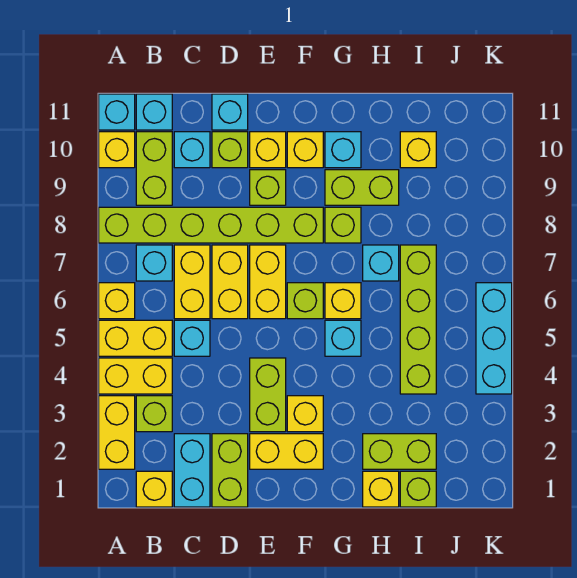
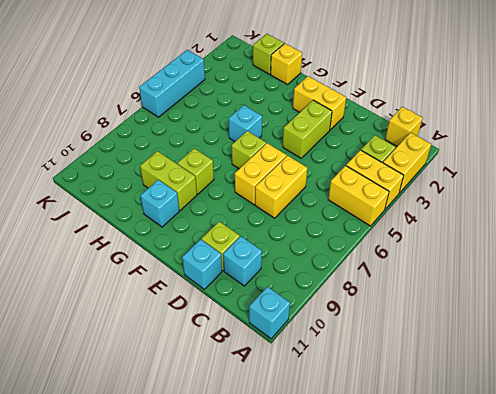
none -> yellow 1x1 brick [99,283,135,319]
none -> lime 1x6 brick [99,207,323,243]
none -> yellow 1x1 brick [99,132,135,168]
none -> cyan 1x1 brick [136,245,172,281]

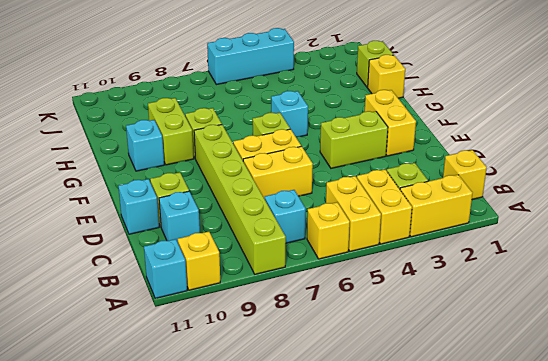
none -> lime 1x2 brick [136,132,172,205]
none -> cyan 1x1 brick [136,94,172,130]
none -> cyan 1x2 brick [174,434,210,507]
none -> cyan 1x1 brick [174,320,210,356]

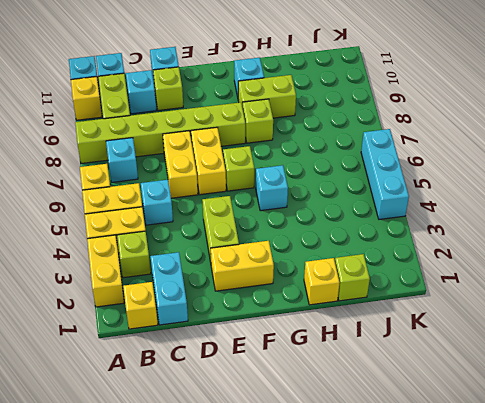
none -> yellow 1x2 brick [174,245,210,319]
none -> lime 1x2 brick [212,434,248,507]
none -> lime 1x1 brick [250,170,286,205]
none -> yellow 1x1 brick [250,132,286,168]

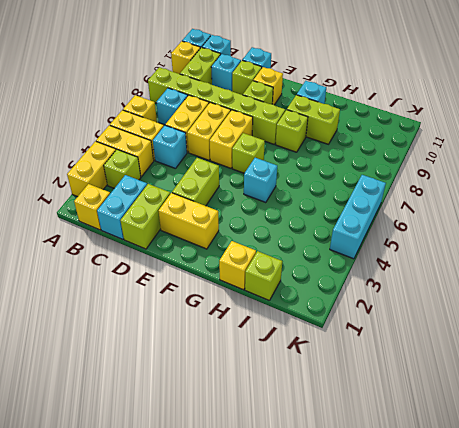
none -> yellow 1x1 brick [287,396,323,432]
none -> yellow 1x1 brick [287,132,323,168]
none -> yellow 1x1 brick [325,283,361,319]
none -> lime 1x2 brick [363,434,436,469]

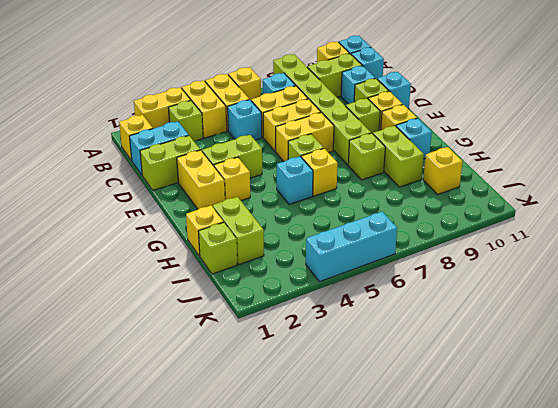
none -> cyan 1x1 brick [363,245,399,281]
none -> lime 1x4 brick [400,245,436,394]

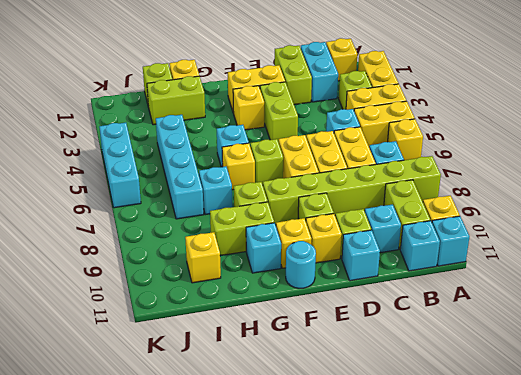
cyan 1x1 round brick [286,241,316,288] -> none
cyan 1x4 brick [156,115,204,219] -> lime 1x4 brick [400,245,436,394]

